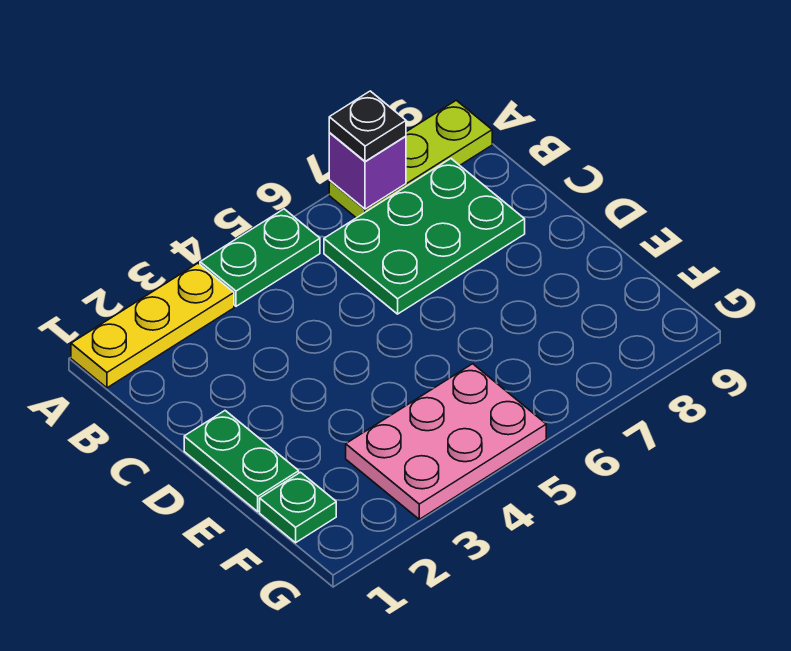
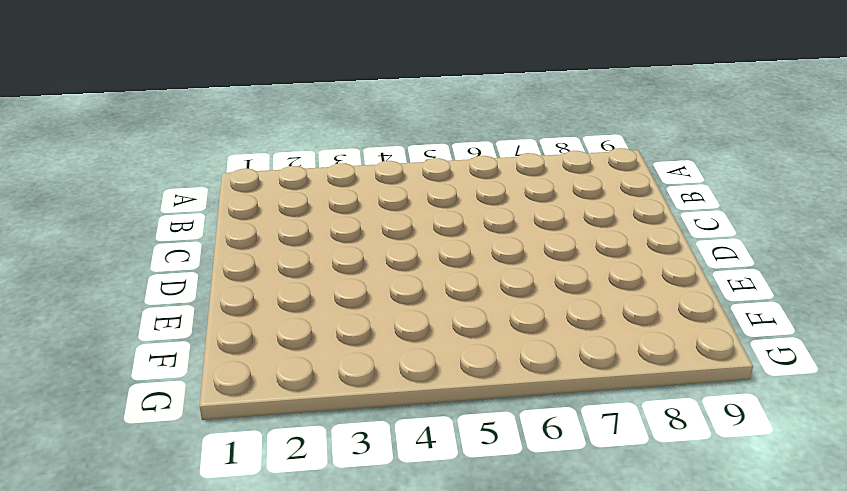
none -> yellow 1x3 plate [71,263,234,388]
none -> green 1x2 plate [200,209,320,306]

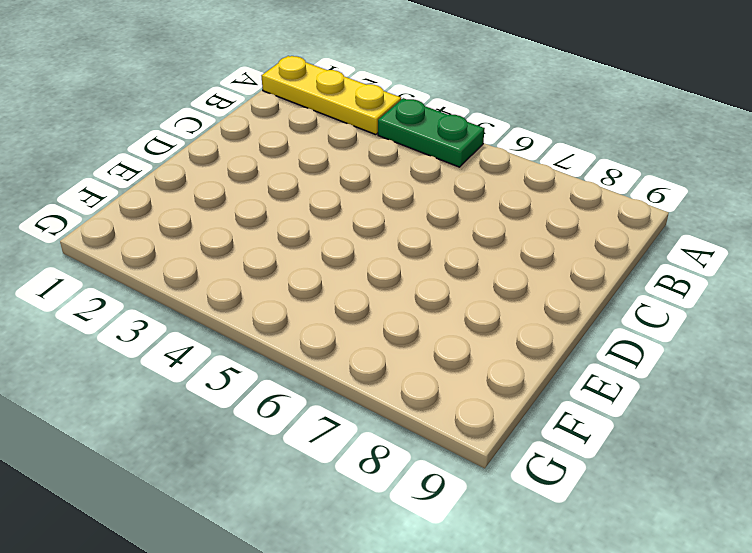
none -> lime 1x3 plate [329,100,492,218]
none -> green 2x3 plate [324,159,525,314]

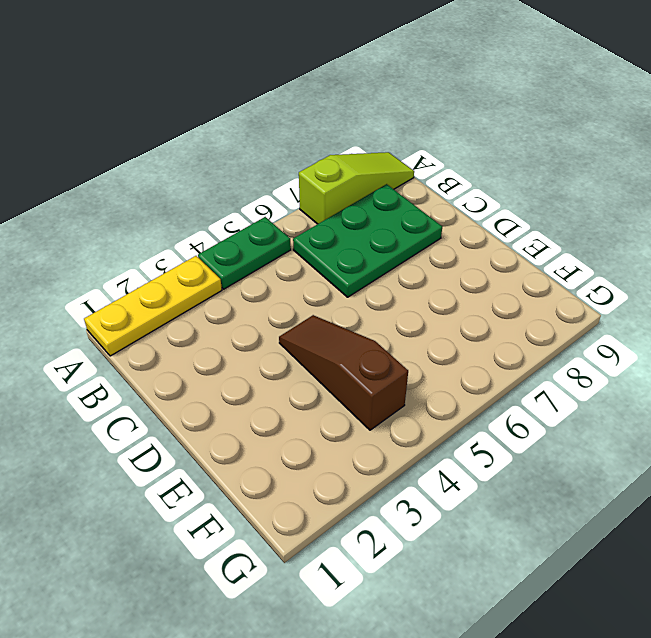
lime 1x3 slope [299,152,414,224] -> lime 1x3 plate [329,100,492,218]
brown 1x3 slope [279,315,408,430] -> pink 2x3 plate [346,364,546,519]
none -> green 1x2 plate [184,411,299,512]
none -> green 1x1 plate [260,472,336,543]

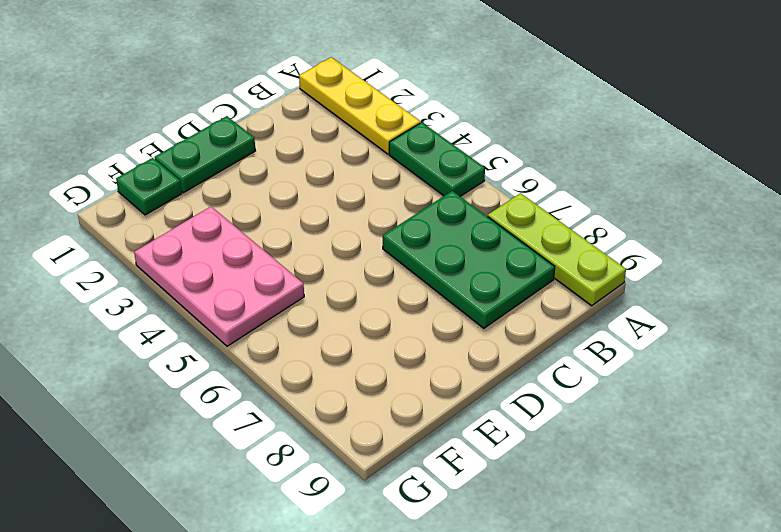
none -> purple 1x1 brick [329,132,406,209]
none -> black 1x1 plate [329,91,406,161]

